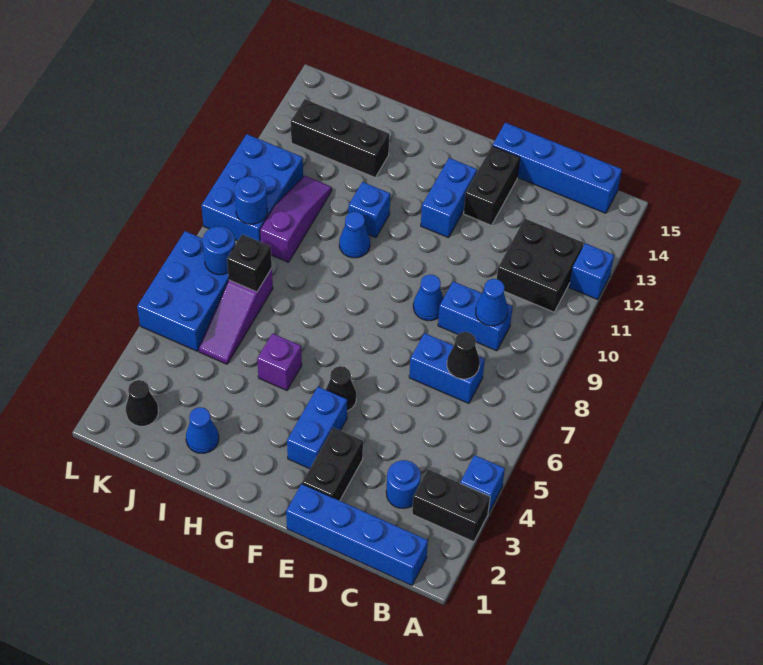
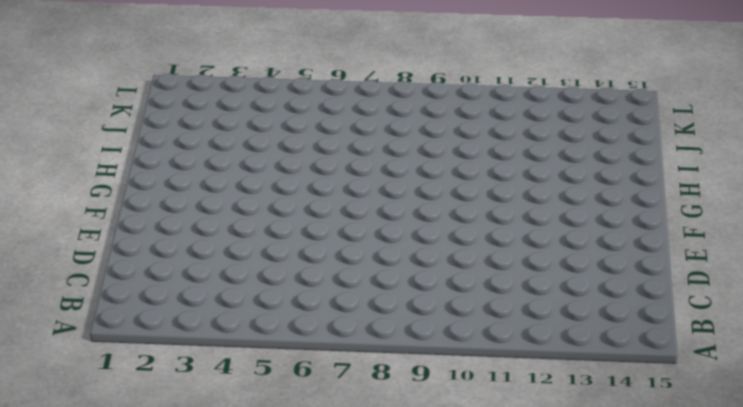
none -> black 1x2 brick [412,469,490,542]
none -> blue 1x1 brick [460,455,505,513]
none -> blue 1x1 brick [569,243,614,300]
none -> blue 1x4 brick [286,484,428,585]

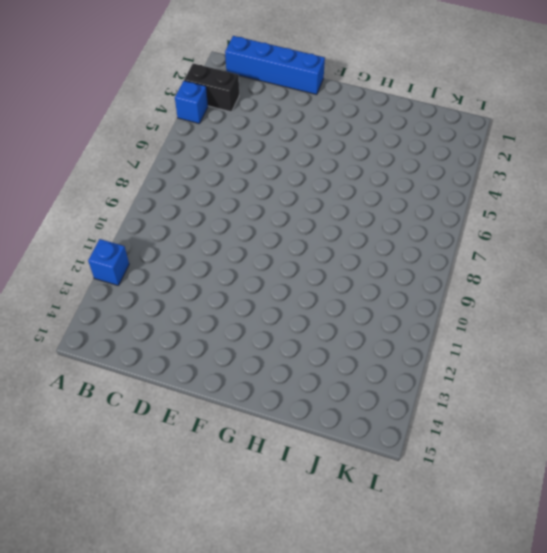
none -> black 2x2 brick [497,219,583,312]
none -> blue 1x4 brick [492,122,622,213]
none -> blue 1x1 round brick [386,460,421,508]
none -> blue 1x2 brick [409,333,485,403]

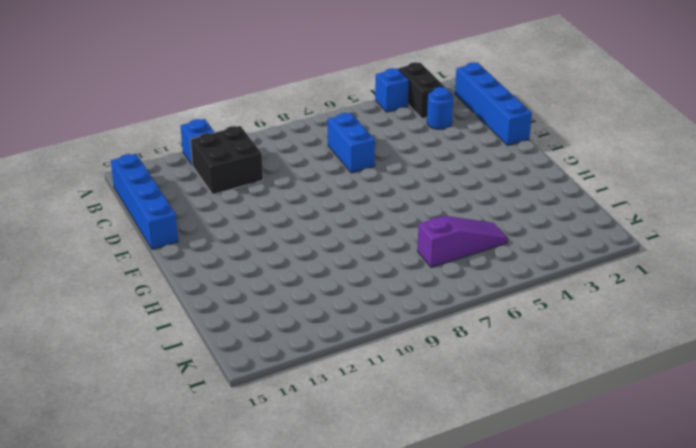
none -> blue 1x2 brick [438,281,513,351]
none -> black 1x2 brick [302,428,363,501]
none -> blue 1x1 cone [413,274,444,321]
none -> black 1x2 brick [464,146,520,225]

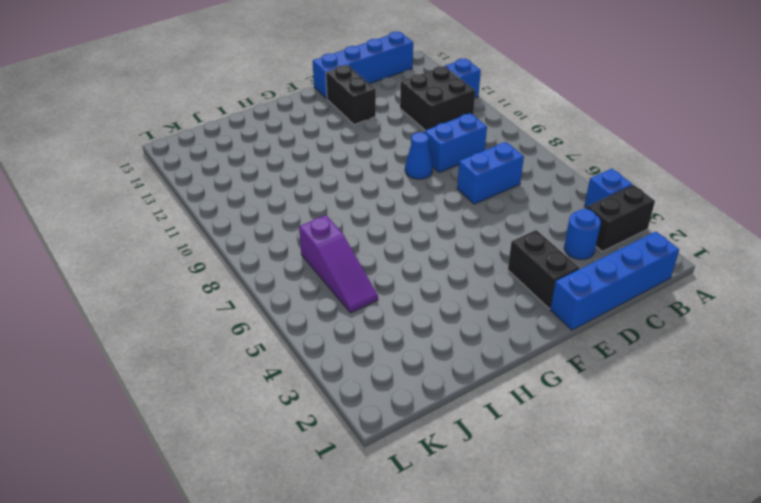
none -> blue 1x2 brick [287,387,347,469]
none -> black 1x1 cone [326,366,356,411]
none -> blue 1x2 brick [421,158,477,238]
none -> purple 1x1 brick [257,333,302,391]

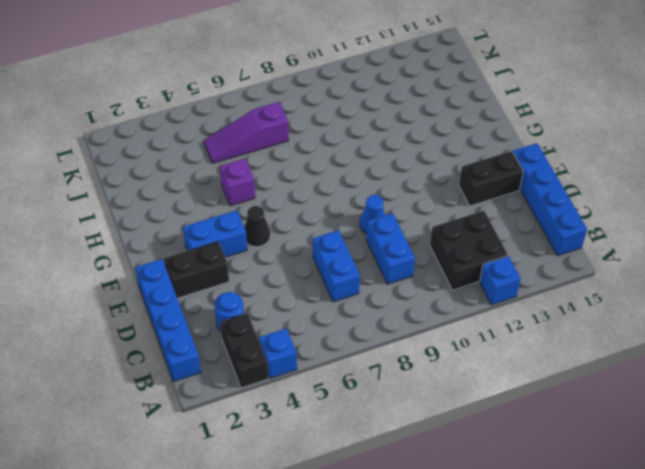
none -> blue 1x2 brick [421,158,477,238]
none -> blue 1x1 cone [339,212,370,258]
none -> blue 1x1 brick [348,182,390,238]
none -> blue 1x1 cone [186,407,219,453]

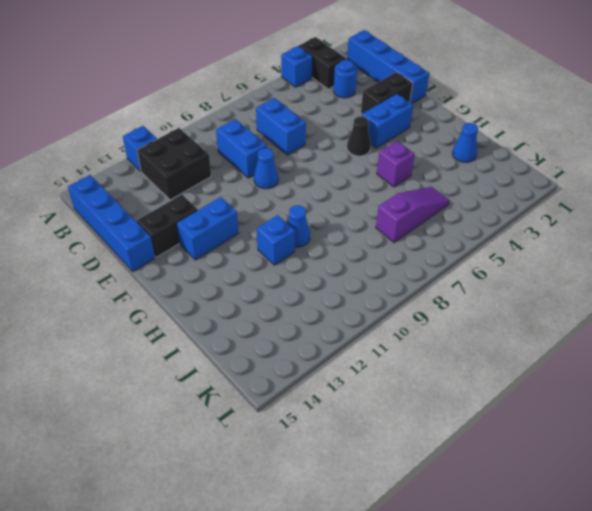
none -> black 1x3 brick [291,99,389,177]
none -> purple 1x3 slope [260,176,332,262]
none -> black 1x1 cone [126,380,158,426]
none -> blue 2x3 brick [137,231,229,351]

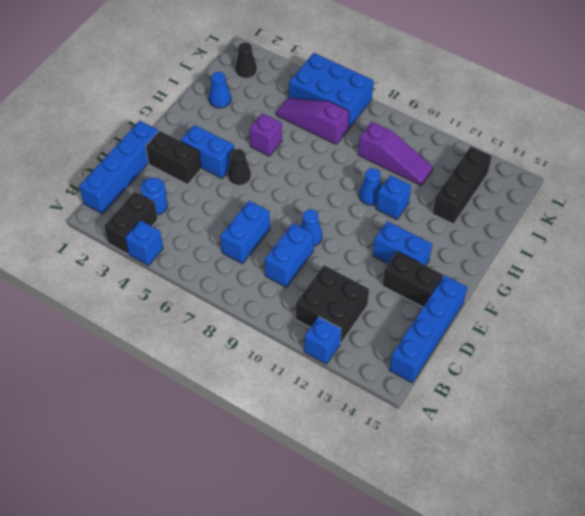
none -> blue 2x3 brick [201,134,303,242]
none -> black 1x1 cone [447,332,480,379]
none -> blue 1x1 cone [476,279,508,326]
none -> black 1x1 brick [227,234,272,292]

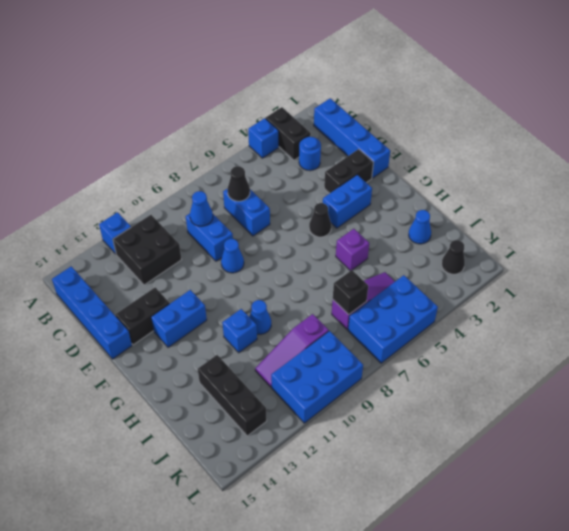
none -> blue 1x1 round brick [203,226,235,275]
none -> blue 1x1 round brick [235,176,267,224]

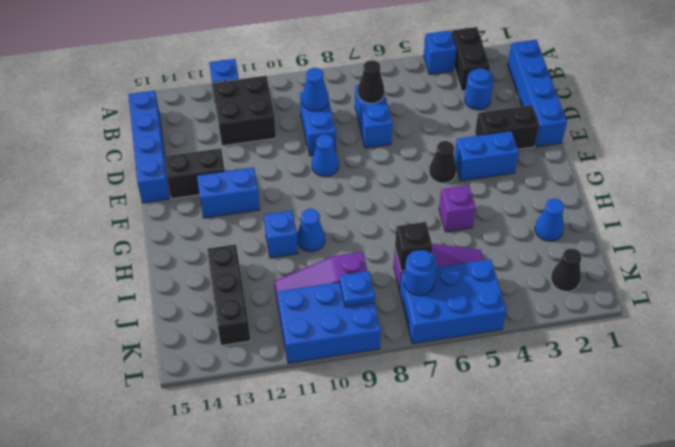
blue 1x1 plate [340,271,375,307] -> blue 1x1 round brick [235,176,267,224]

